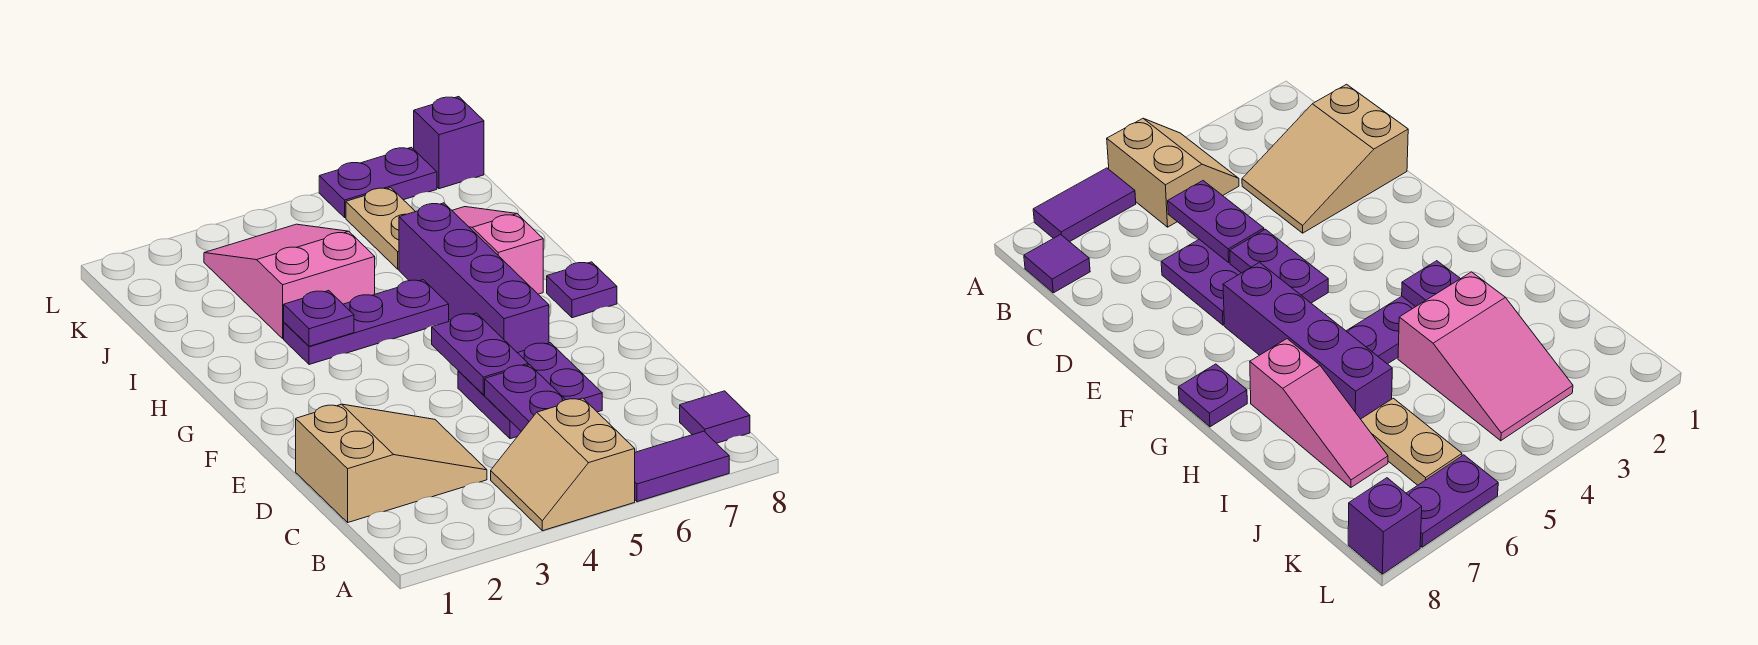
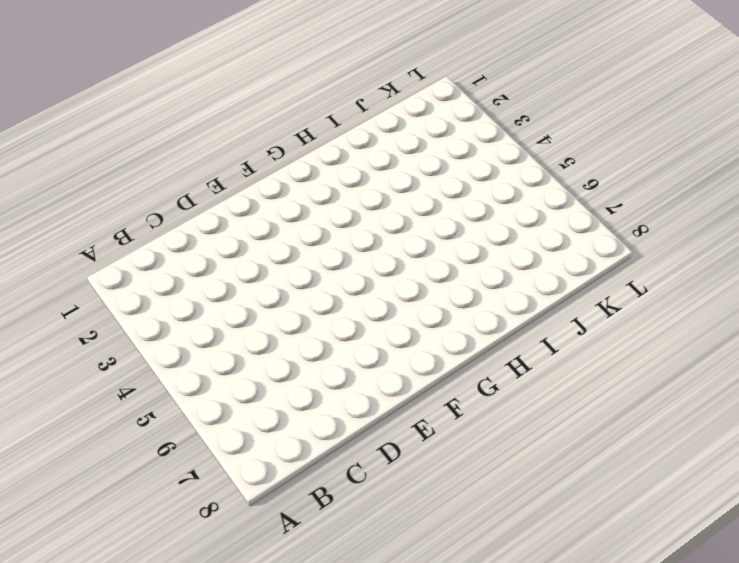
none -> tan 2x2 slope [491,398,635,531]
none -> purple 1x2 tile [635,431,729,502]
none -> purple 1x1 tile [680,391,750,443]

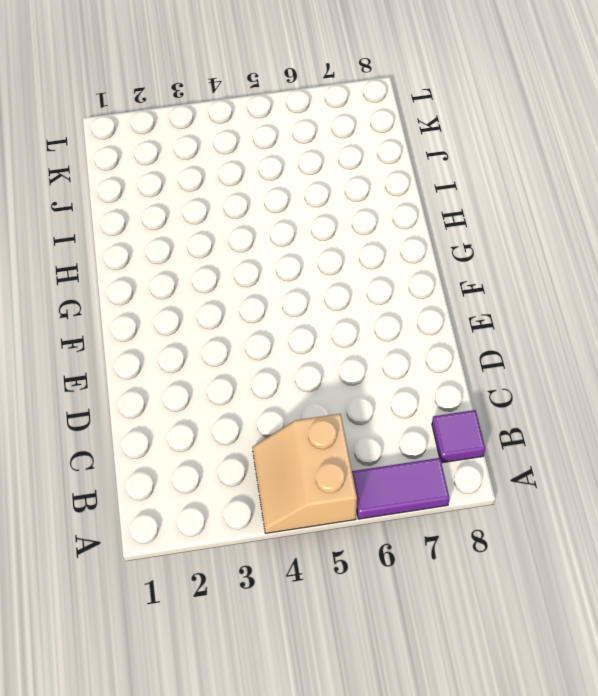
none -> tan 2x3 slope [296,404,487,522]
none -> purple 2x2 plate [458,343,602,439]
none -> purple 1x4 brick [399,203,549,353]

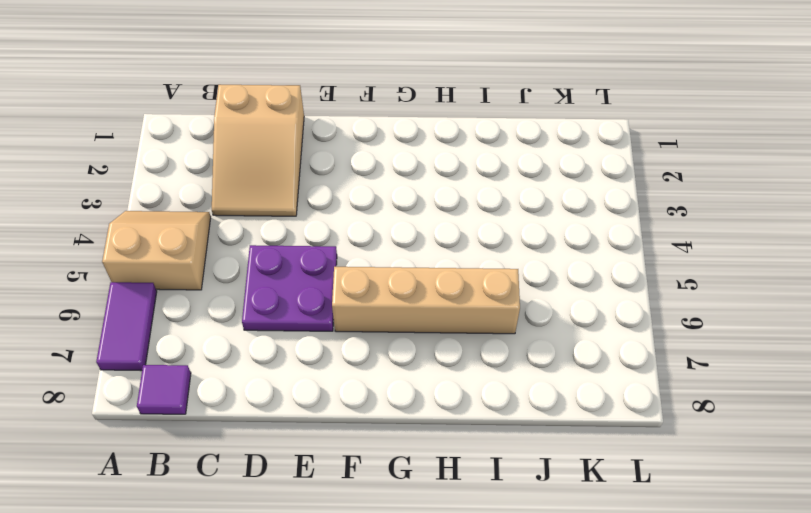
tan 1x4 brick [332,267,520,334] -> purple 1x4 brick [399,203,549,353]
none -> purple 1x1 plate [547,262,617,318]
none -> purple 1x3 plate [284,280,449,365]
none -> pink 1x3 slope [452,207,543,294]

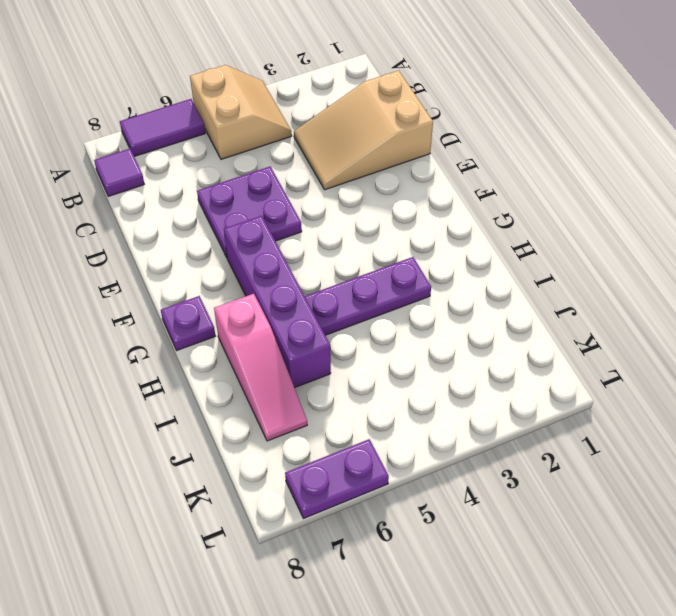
none -> pink 2x3 slope [204,224,375,339]
none -> tan 1x2 plate [346,188,415,269]
none -> purple 1x1 brick [414,97,484,189]

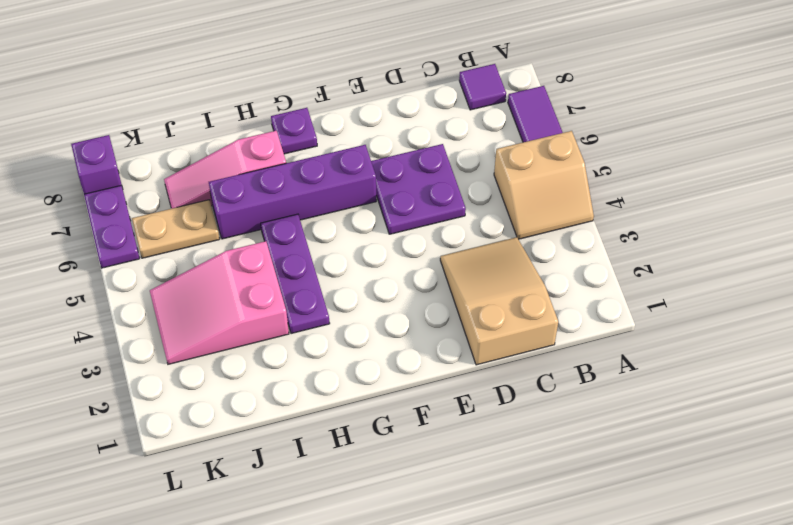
none -> purple 1x2 plate [485,365,566,431]
none -> purple 1x2 plate [432,313,528,395]
none -> purple 1x1 plate [284,291,354,346]

